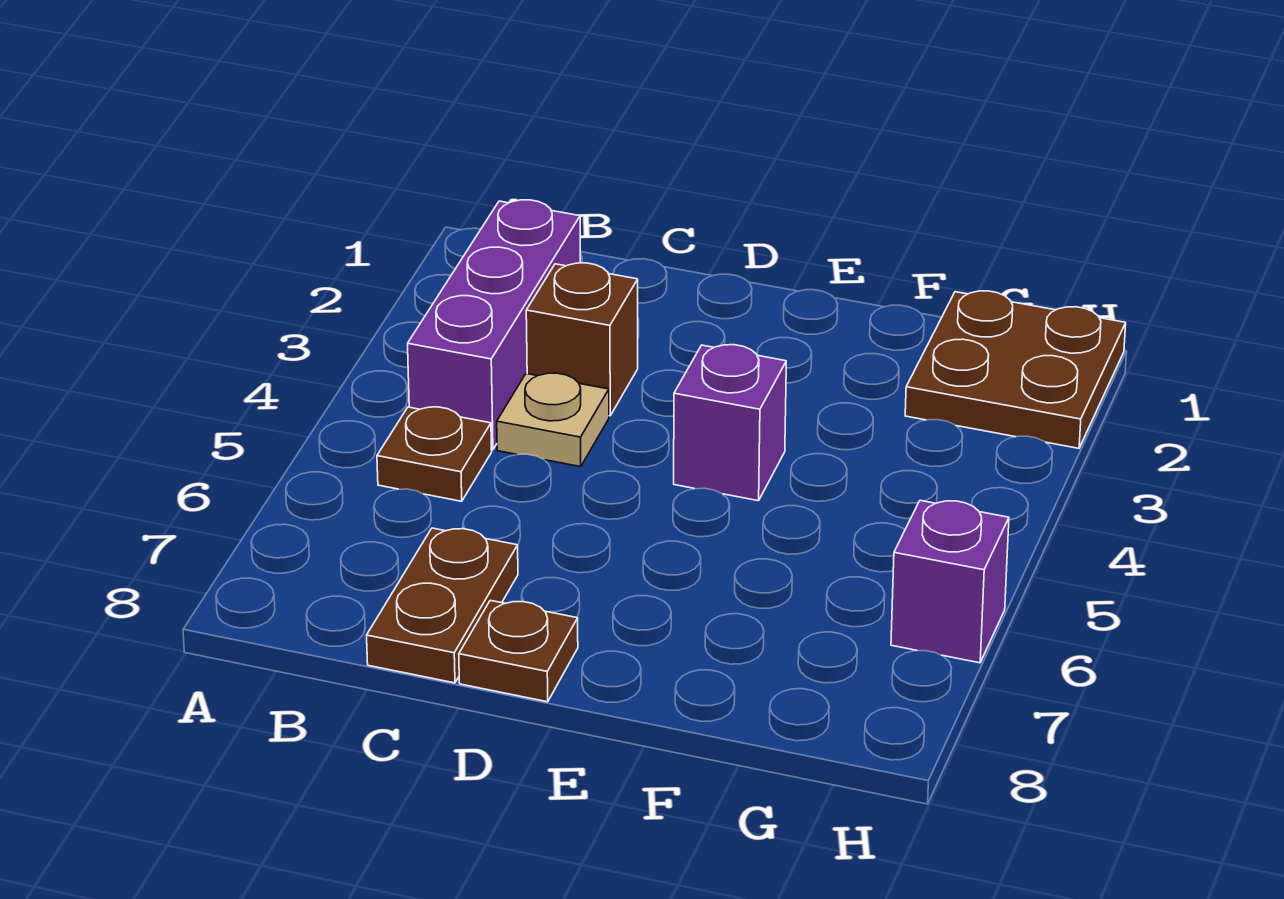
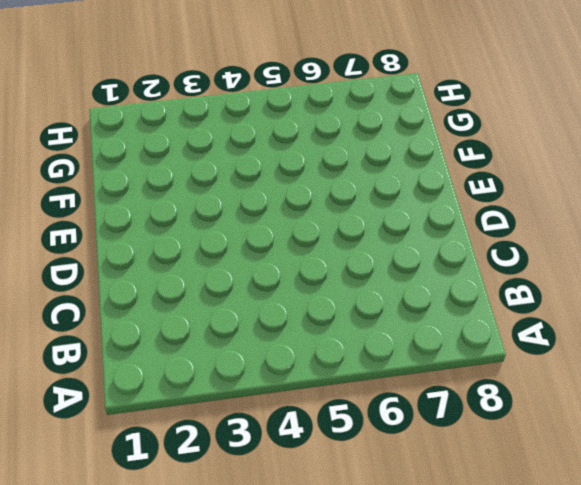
none -> purple 1x3 brick [408,200,580,450]
none -> brown 1x1 plate [377,407,492,501]

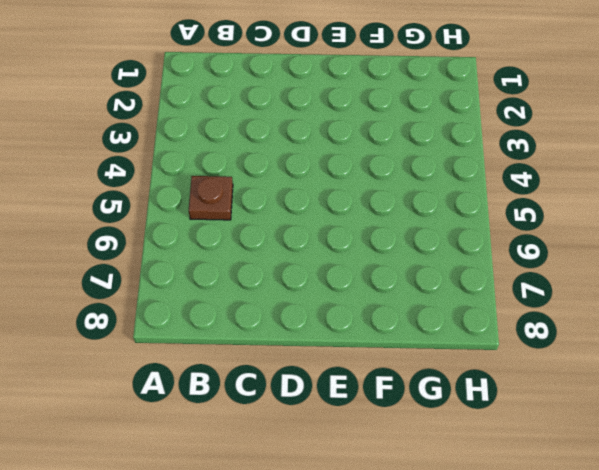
none -> purple 1x3 brick [408,200,580,450]
none -> brown 1x1 brick [526,263,638,416]

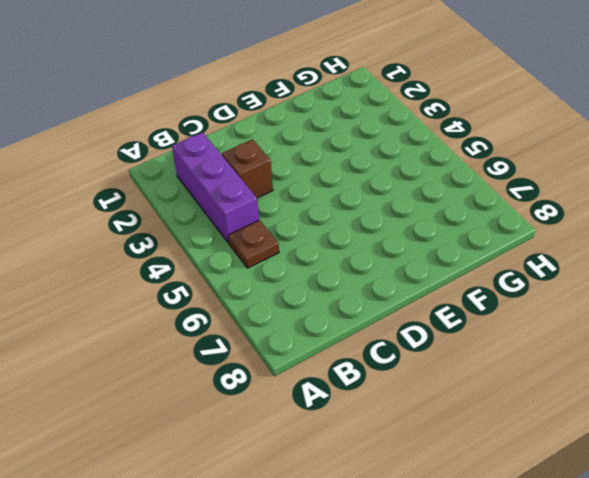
none -> tan 1x1 plate [497,373,609,467]
none -> brown 1x2 plate [367,528,518,683]

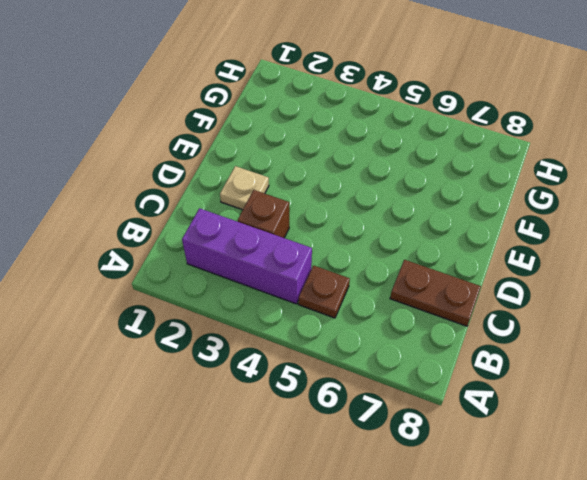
tan 1x1 plate [220,166,269,210] -> tan 1x1 plate moved to [497,373,609,467]
none -> brown 1x1 plate [459,600,578,702]
none -> purple 1x1 brick [674,345,786,501]

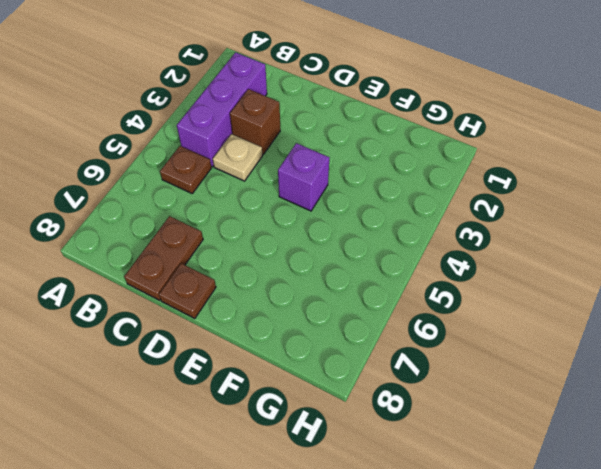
none -> brown 2x2 plate [905,291,1126,448]
none -> purple 1x1 brick [891,500,1009,663]

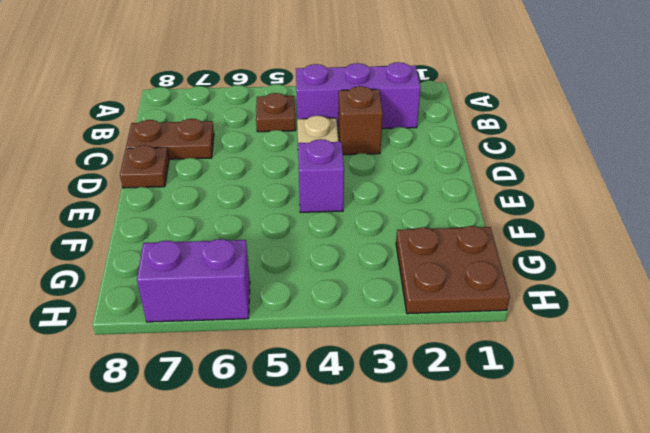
purple 1x2 brick [137,239,250,322] -> purple 1x1 brick [891,500,1009,663]

